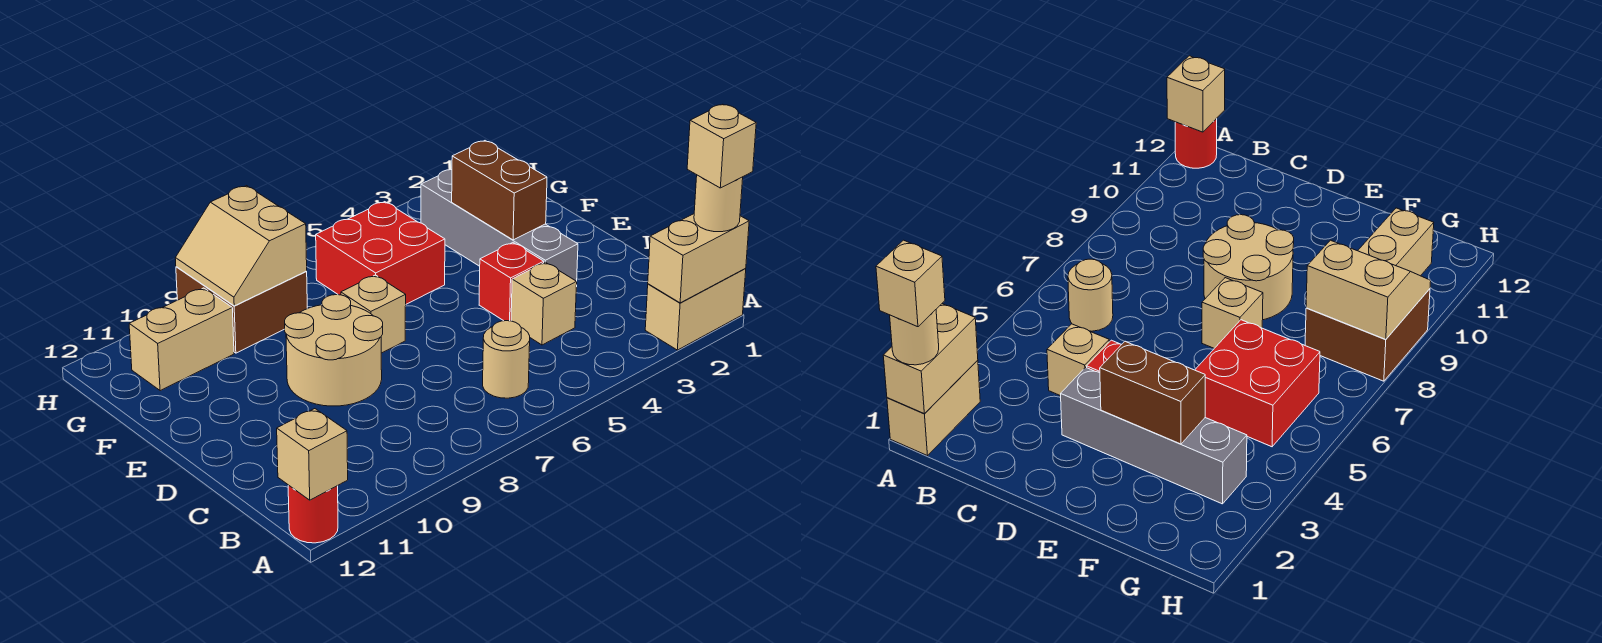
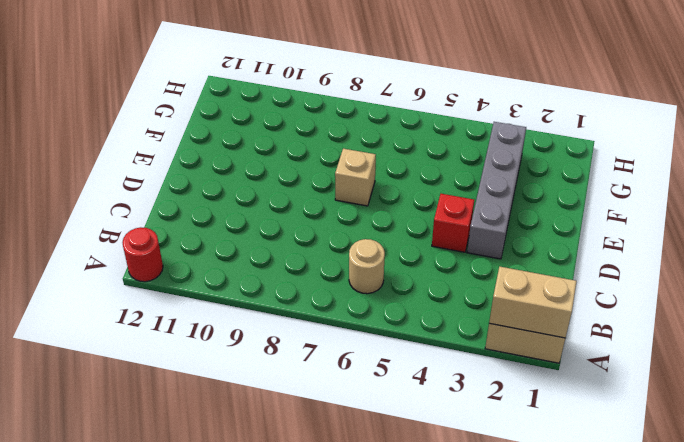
none -> tan 1x1 brick [511,262,577,345]
none -> tan 2x2 round brick [285,295,383,406]
none -> red 2x2 brick [316,202,445,304]

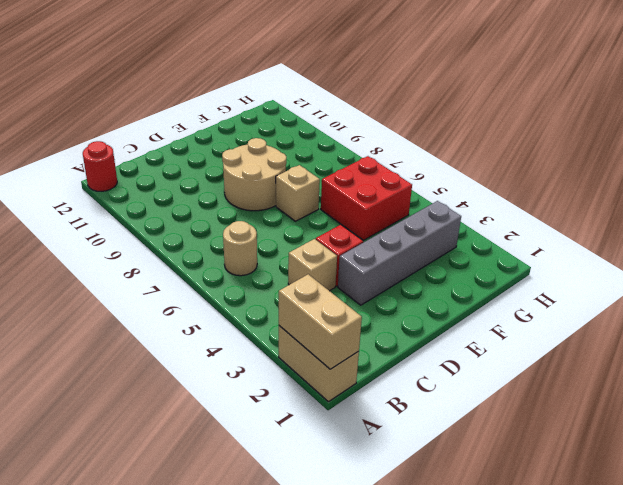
none -> brown 2x2 brick [176,267,307,353]
none -> tan 1x2 brick [129,288,234,391]
none -> tan 1x1 brick [277,409,348,500]

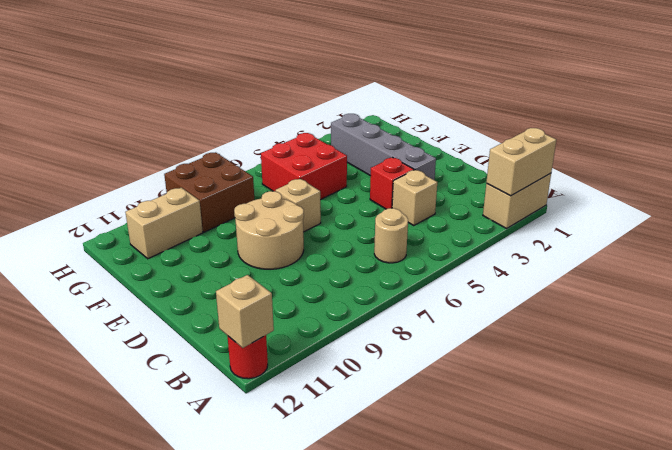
none -> brown 1x2 brick [452,141,547,240]
none -> tan 2x2 slope [175,186,307,306]
none -> tan 1x1 round brick [694,175,743,232]

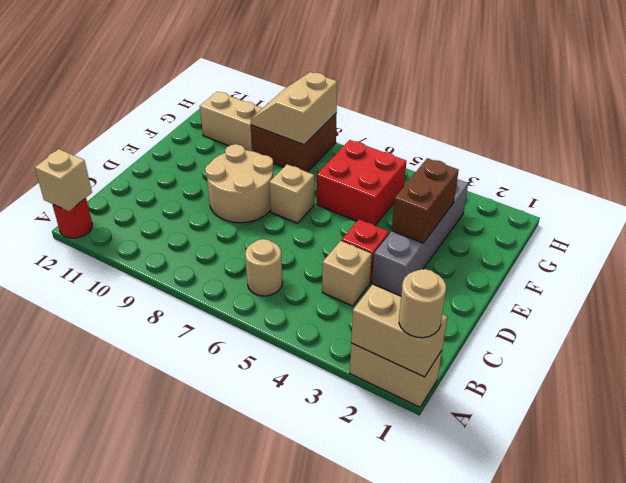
none -> tan 1x1 brick [687,104,756,188]

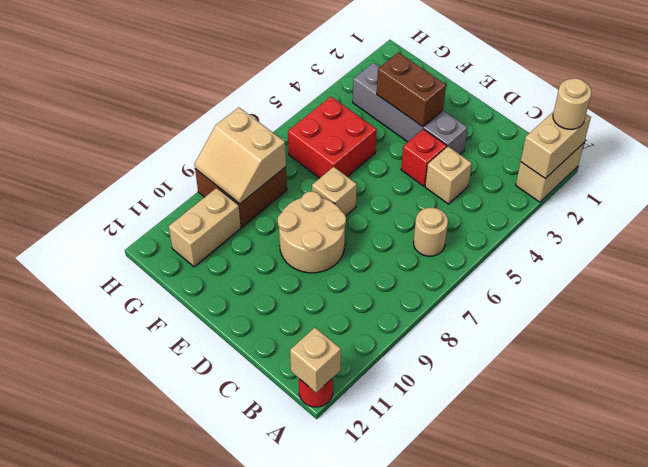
none -> tan 1x1 brick [687,104,756,188]

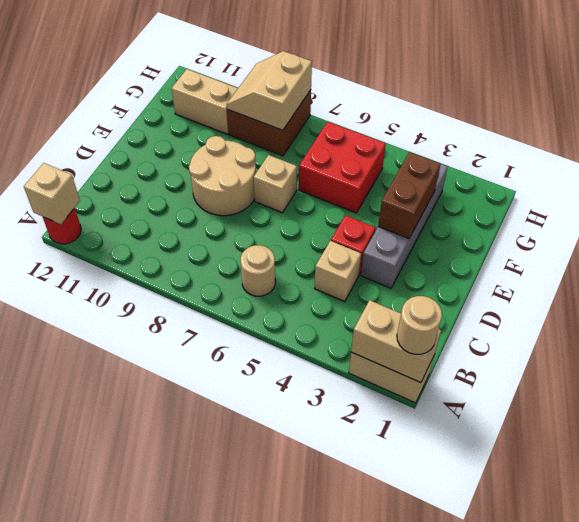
none -> tan 1x1 brick [687,104,756,188]

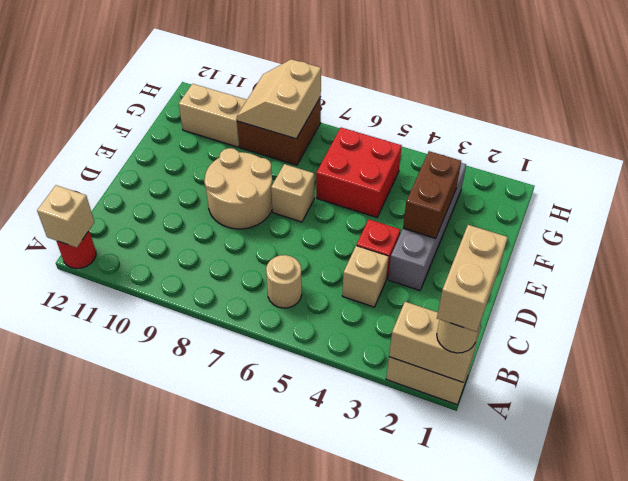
tan 1x2 brick [437,225,508,332] -> tan 1x1 brick [687,104,756,188]

